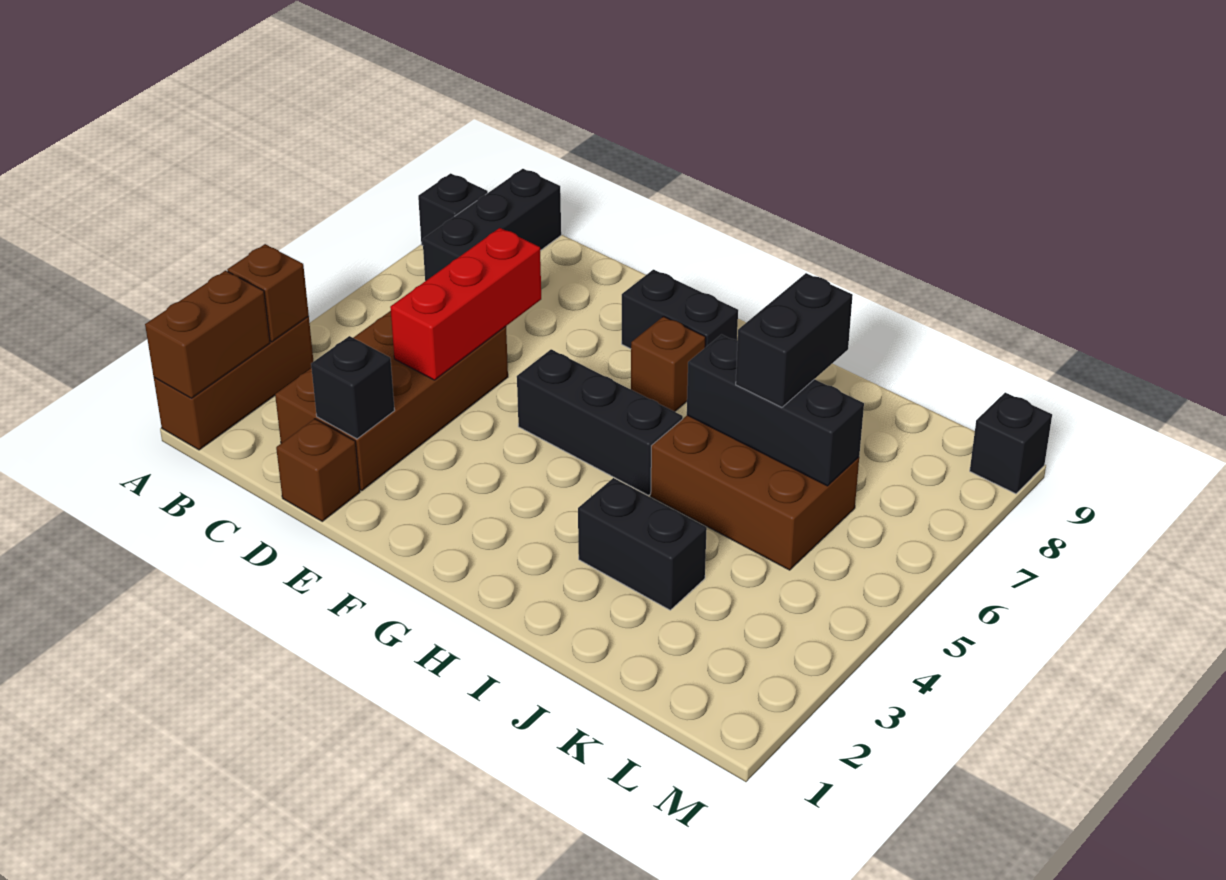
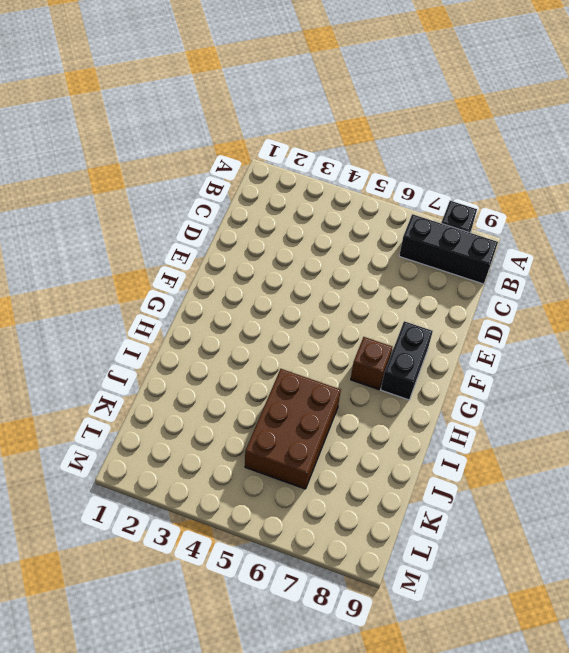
none -> brown 1x3 brick [154,316,314,450]
none -> brown 2x4 brick [275,311,508,491]
none -> brown 1x1 brick [276,419,360,521]

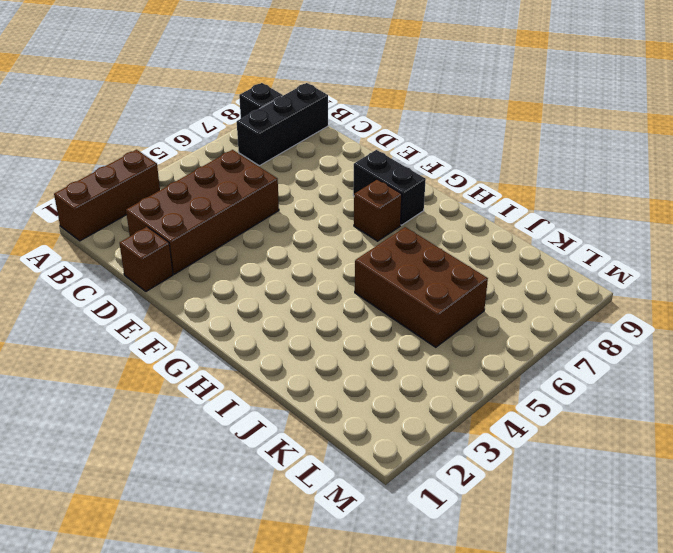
none -> black 1x3 brick [517,349,683,495]
none -> black 1x2 brick [578,478,707,610]
none -> black 1x1 brick [970,393,1052,494]

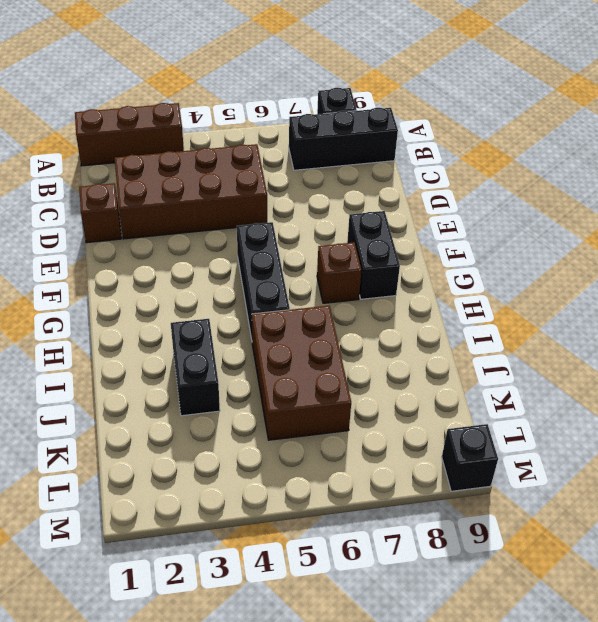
none -> brown 1x2 brick [145,271,270,398]
none -> brown 1x1 brick [227,244,309,342]
none -> black 1x1 brick [311,336,395,439]

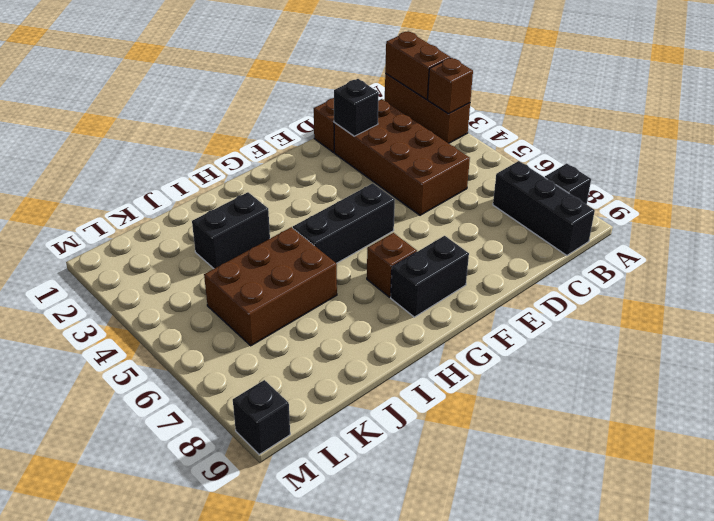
none -> red 1x3 brick [390,228,541,380]
none -> black 1x3 brick [687,335,864,486]
none -> black 1x2 brick [736,273,853,407]

